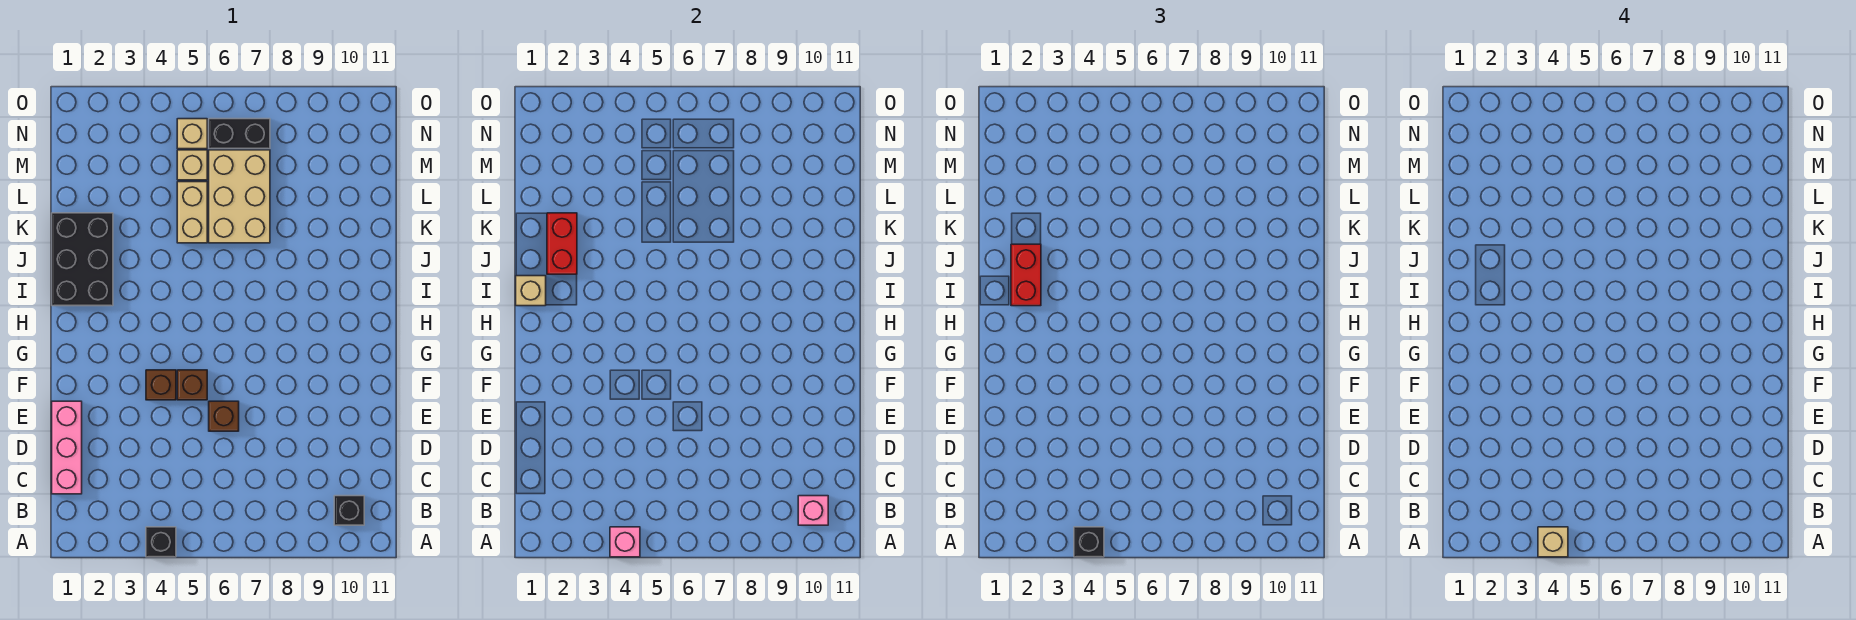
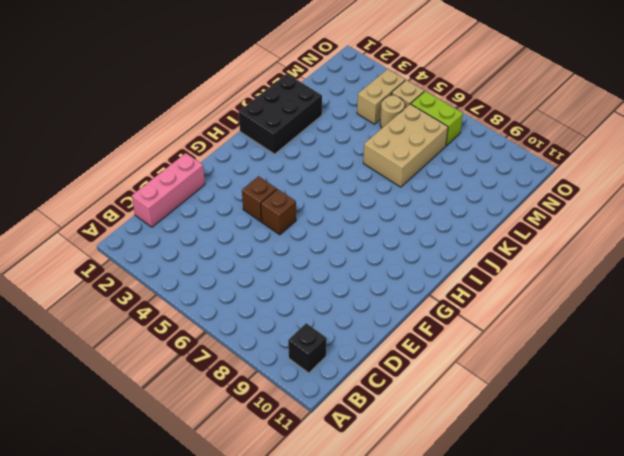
tan 1x2 brick [357,69,405,124] -> tan 1x2 brick moved to [177,182,207,243]
tan 1x1 round brick [380,95,404,128] -> tan 1x1 brick [177,150,207,180]
lime 1x2 brick [411,91,463,146] -> black 1x2 brick [209,119,270,149]
none -> black 1x1 brick [146,527,176,557]
none -> brown 1x1 brick [209,401,239,431]
none -> pink 1x1 brick [610,527,640,557]

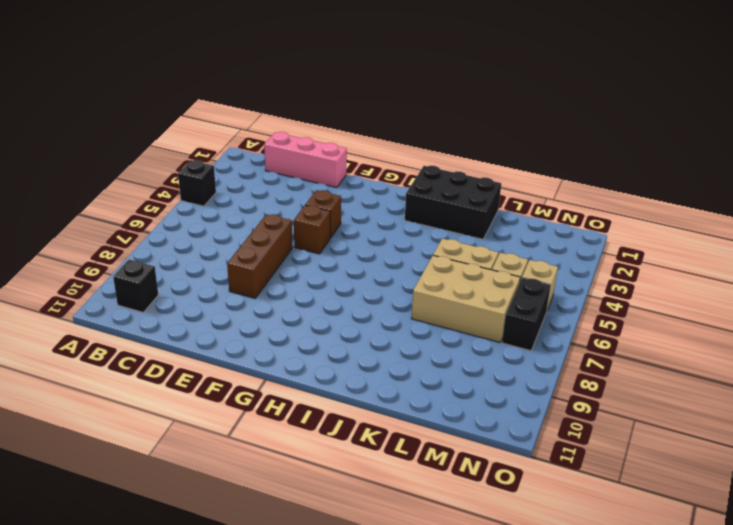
brown 1x3 brick [227,214,293,298] -> brown 1x1 brick [209,401,239,431]
none -> pink 1x1 brick [610,527,640,557]
none -> pink 1x1 brick [798,496,828,525]
none -> tan 1x1 brick [516,276,546,306]

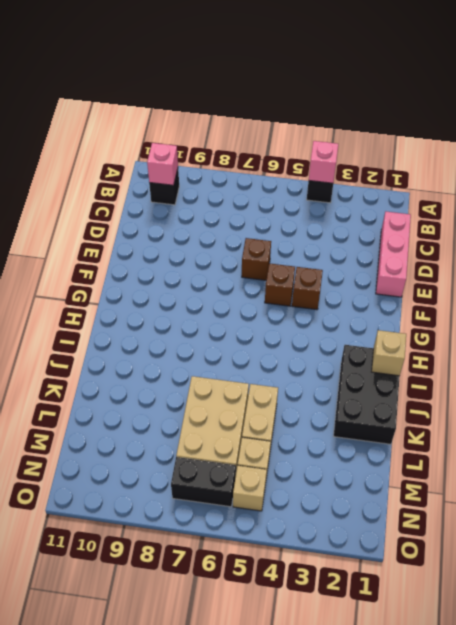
none -> red 1x2 brick [547,213,577,274]
none -> black 1x1 brick [1074,527,1104,557]
none -> red 1x2 brick [1011,244,1041,306]

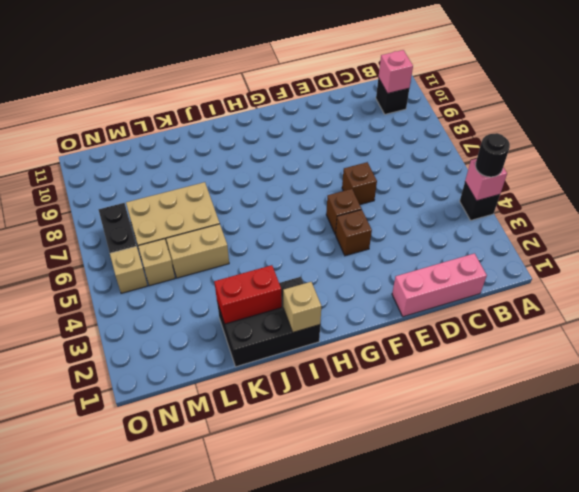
black 1x1 round brick [476,133,510,177] -> black 1x1 brick [1074,527,1104,557]
none -> red 1x2 brick [1011,244,1041,306]
none -> tan 1x1 brick [1538,527,1568,557]

